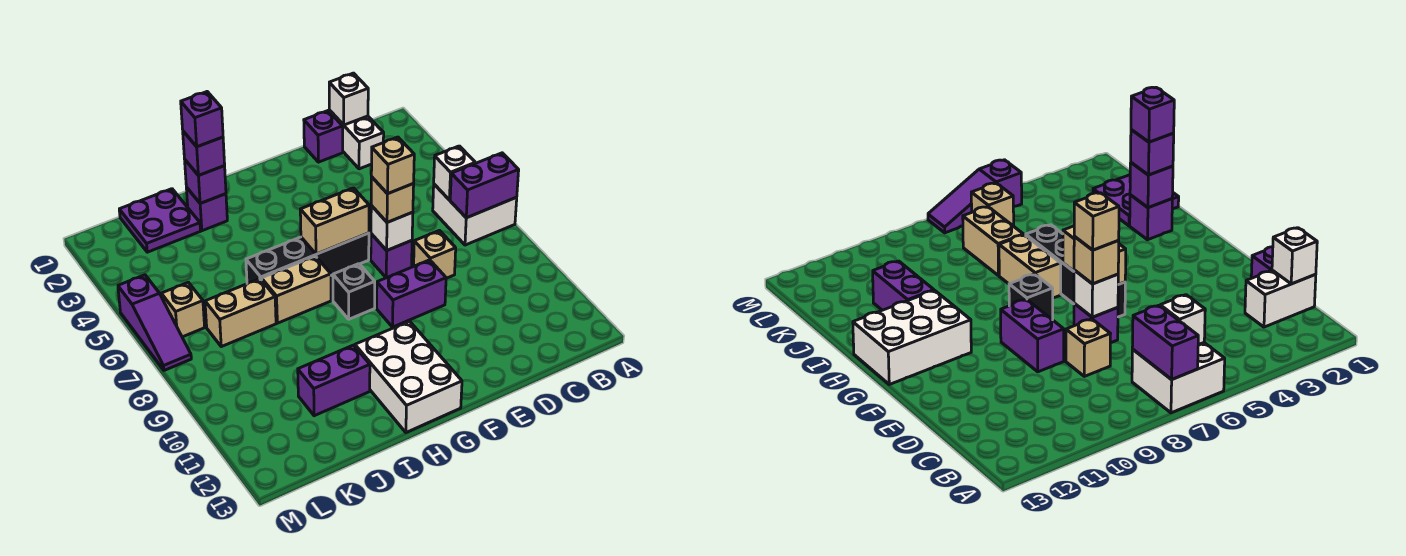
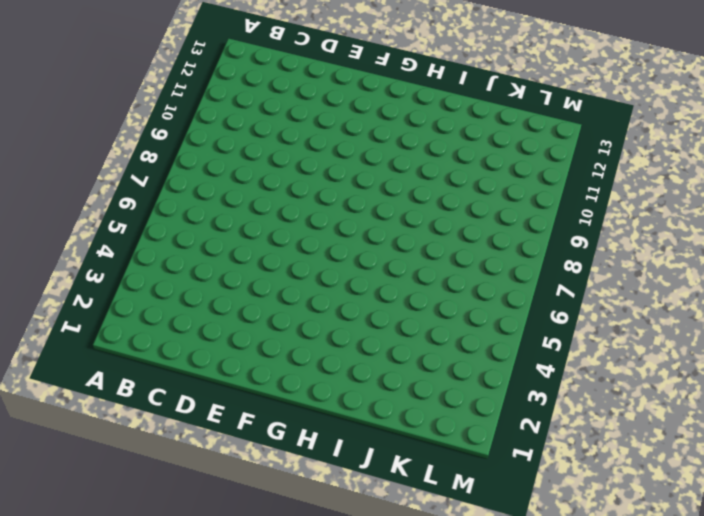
none -> white 2x2 brick [433,184,517,245]
none -> white 1x2 brick [329,110,384,169]
none -> purple 1x1 brick [304,111,343,162]

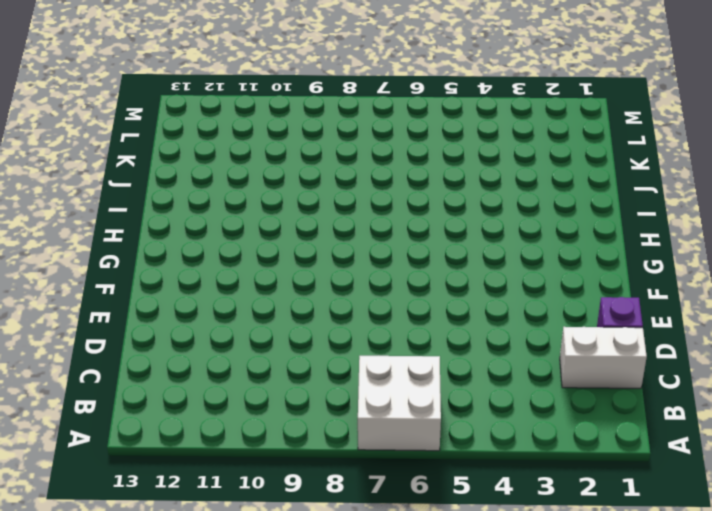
none -> tan 1x1 brick [414,230,456,278]
none -> purple 1x1 brick [371,234,412,278]
none -> purple 1x2 brick [377,260,446,327]

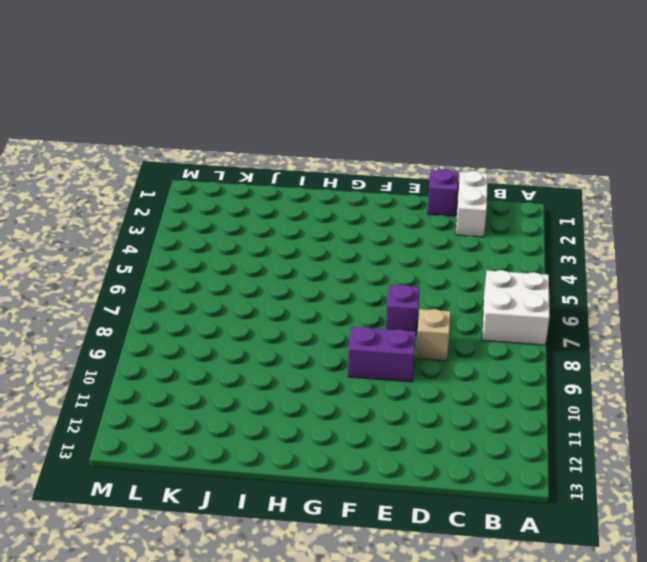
none -> black 1x4 brick [246,233,369,284]
none -> black 1x1 brick [333,264,375,319]
none -> white 2x3 brick [355,321,462,432]

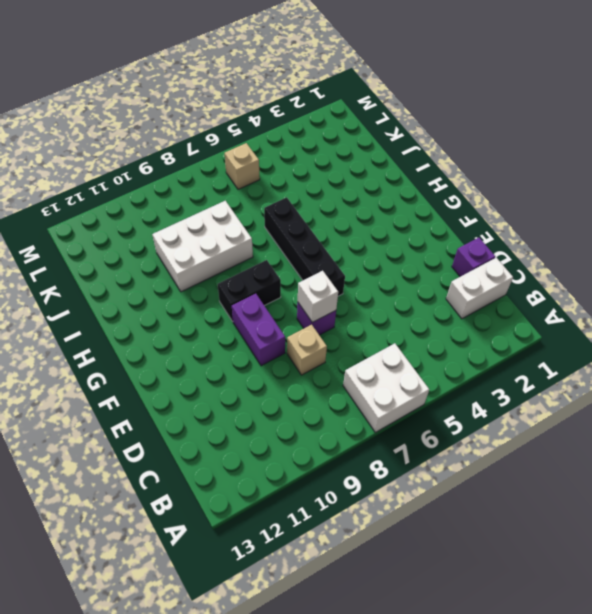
black 1x2 brick [218,260,281,321] -> black 1x1 brick [333,264,375,319]
white 2x3 brick [152,201,253,292] -> white 2x3 brick moved to [355,321,462,432]
none -> tan 1x2 brick [262,256,331,323]
none -> purple 1x1 brick [186,187,227,231]
none -> purple 1x2 brick [298,345,370,416]

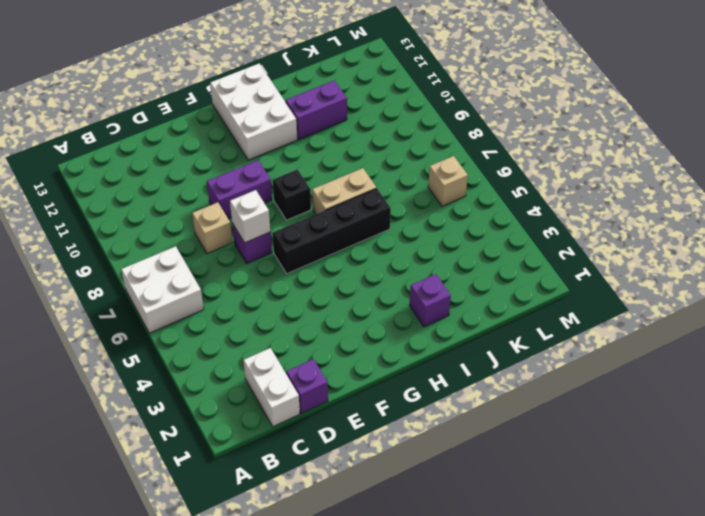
none -> purple 2x2 plate [119,189,200,252]
none -> tan 1x2 brick [205,279,276,347]
none -> purple 1x3 slope [118,275,191,370]

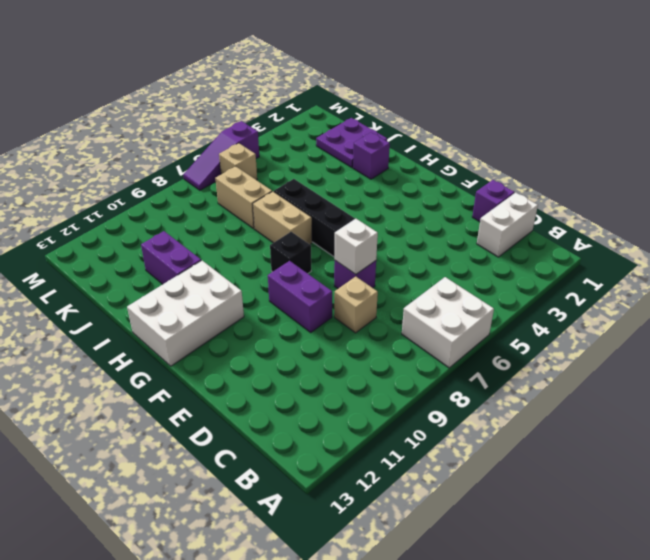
none -> purple 1x2 brick [450,153,519,218]
none -> white 1x1 brick [434,146,475,200]
none -> white 1x1 brick [329,73,368,125]

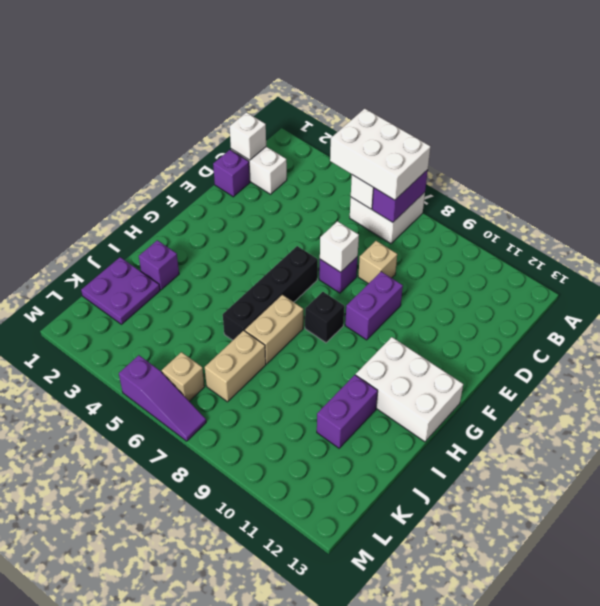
white 2x3 brick [330,109,431,200] -> none
none -> tan 1x2 brick [300,188,369,254]
none -> purple 1x1 brick [185,160,226,204]
none -> tan 1x1 brick [371,177,414,222]

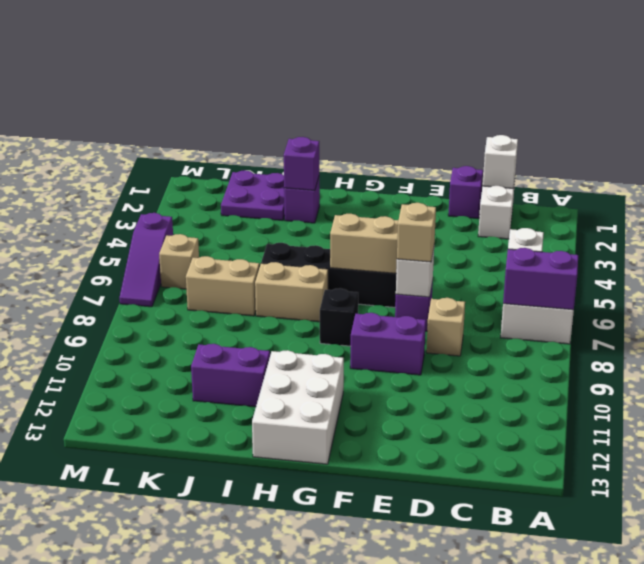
none -> purple 1x1 brick [183,131,225,175]
none -> tan 1x1 brick [371,137,414,194]
none -> purple 1x1 brick [181,92,223,147]

